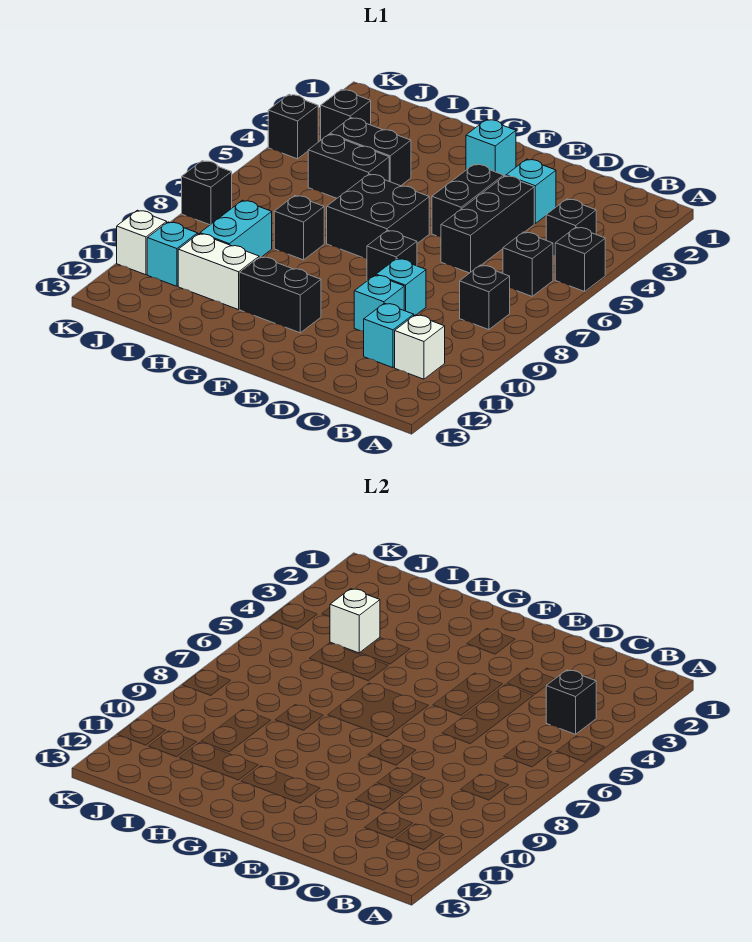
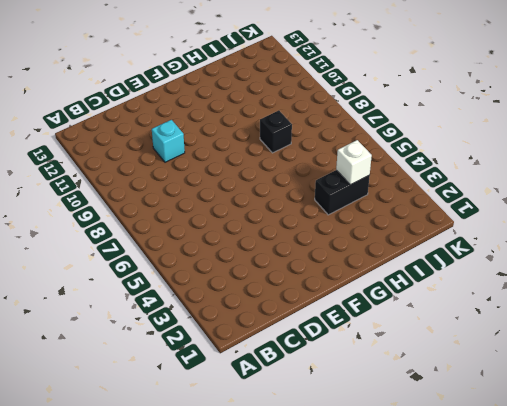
none -> black 1x1 brick [555,227,605,291]
none -> black 1x1 brick [546,199,596,255]
none -> black 1x1 brick [503,232,553,296]

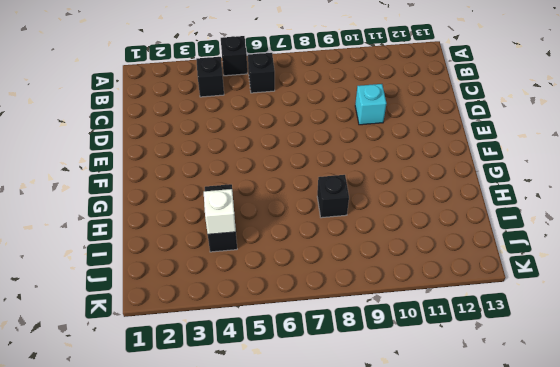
none -> black 1x1 brick [460,265,510,330]
none -> white 1x1 brick [395,315,445,379]
none -> cyan 1x1 brick [364,303,414,368]

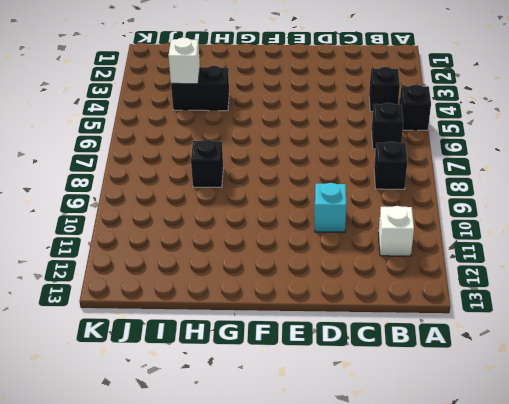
none -> cyan 1x1 brick [364,303,414,368]
none -> cyan 1x1 brick [506,159,556,223]
none -> black 1x3 brick [441,176,534,273]

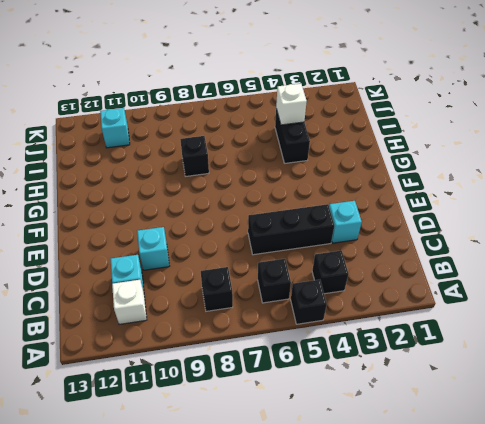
none -> cyan 1x1 brick [376,259,426,315]
none -> black 1x2 brick [432,164,504,237]
none -> black 1x1 brick [367,230,417,281]

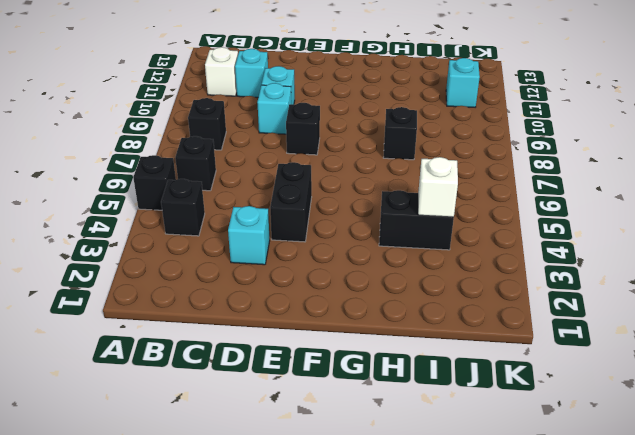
none -> black 1x3 brick [441,176,534,273]
none -> cyan 1x1 brick [466,119,516,176]
none -> black 2x2 brick [327,174,429,258]

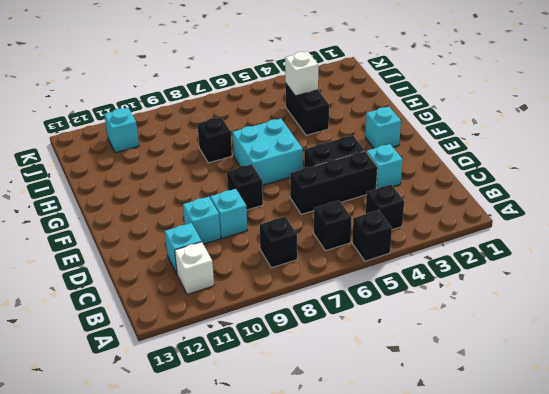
cyan 2x2 brick [232,119,303,185] -> black 2x2 brick [327,174,429,258]
none -> black 1x2 brick [240,257,321,333]
none -> black 1x2 brick [308,134,389,198]
none -> white 1x2 brick [178,234,259,310]

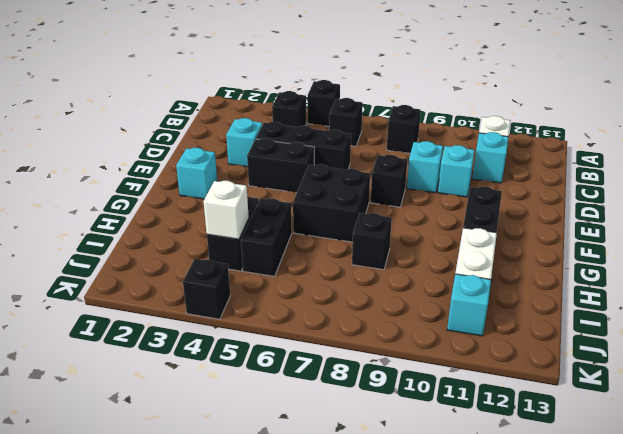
none -> cyan 1x2 brick [200,200,272,258]
none -> black 1x1 brick [321,90,371,140]
none -> black 1x1 brick [182,161,232,225]

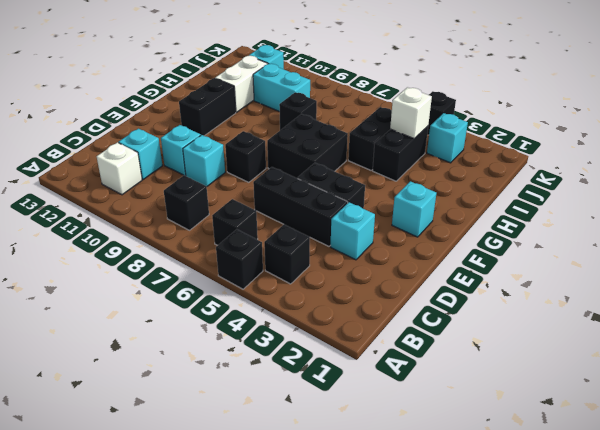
cyan 1x1 brick [427,113,468,163] -> black 1x1 brick [321,90,371,140]
none -> black 1x1 brick [182,161,232,225]
none -> white 1x1 brick [117,210,167,275]
none -> black 1x1 brick [546,670,596,734]

